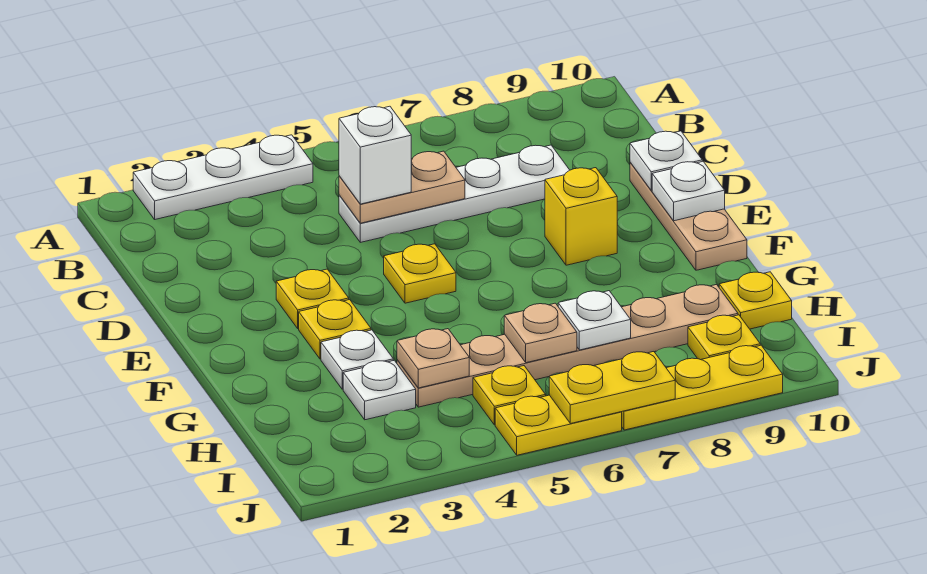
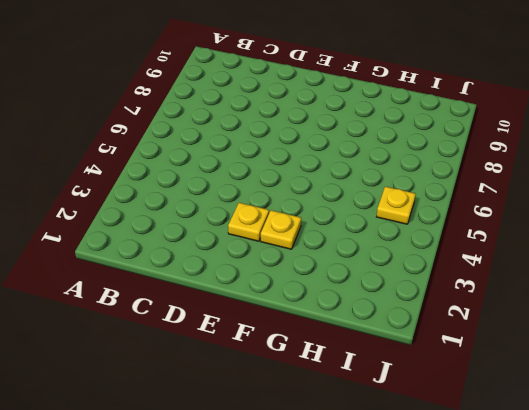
none -> white 1x3 plate [133,135,313,219]
none -> white 1x4 plate [339,145,569,242]
none -> tan 1x3 plate [630,162,747,270]

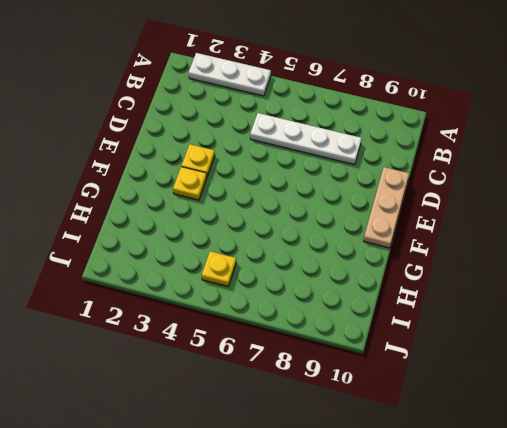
none -> yellow 1x1 plate [384,244,456,303]
none -> yellow 1x1 brick [545,168,617,265]
none -> white 1x1 plate [321,330,393,389]

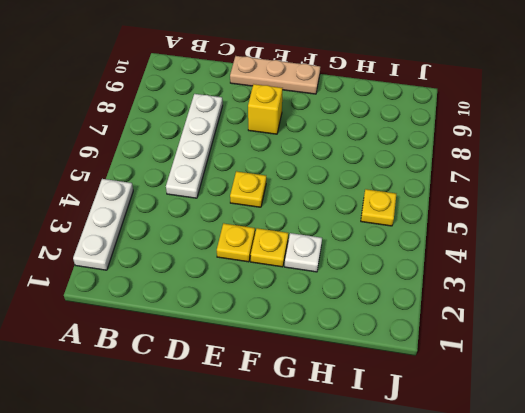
none -> white 1x1 plate [343,360,416,420]
none -> tan 1x6 plate [397,285,738,407]
none -> yellow 1x1 plate [719,272,792,329]

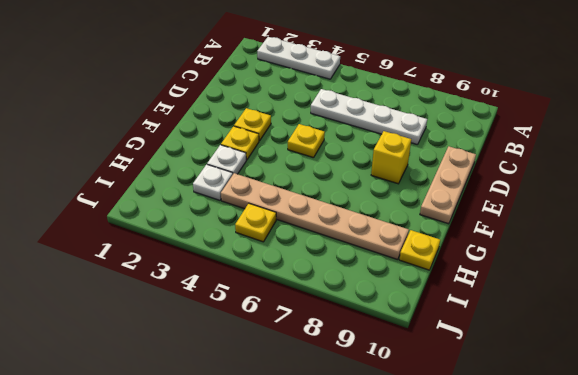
none -> yellow 1x1 plate [688,315,760,360]
none -> yellow 1x2 plate [495,395,622,455]
none -> yellow 1x3 plate [622,345,783,430]

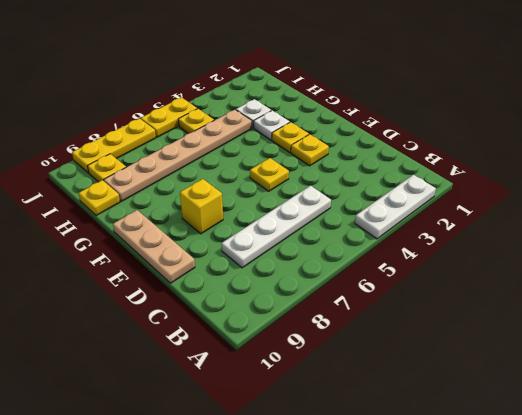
none -> tan 1x2 plate [339,151,465,223]
none -> white 1x1 plate [630,131,702,190]
none -> white 1x1 plate [652,161,725,221]

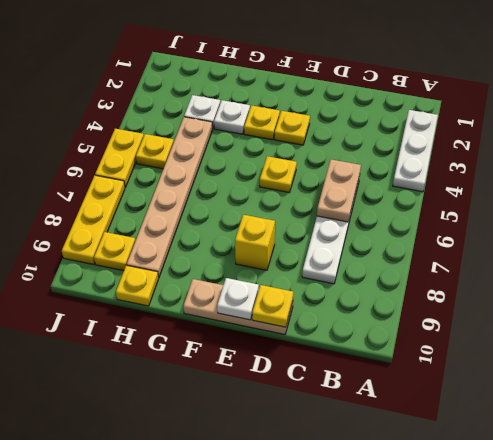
yellow 1x1 plate [252,285,293,327] -> white 1x1 plate [630,131,702,190]
none -> tan 1x1 plate [397,329,469,388]
none -> tan 1x1 plate [504,303,577,363]
none -> white 1x1 plate [558,291,631,350]

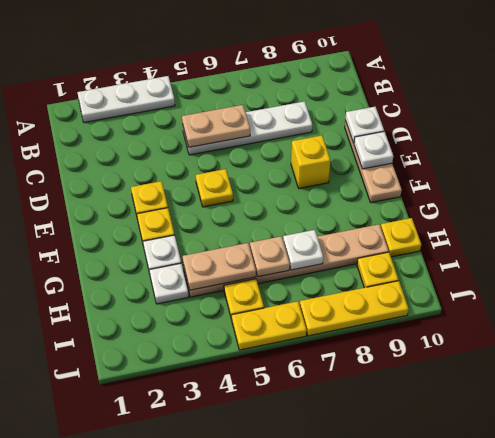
tan 1x2 plate [183,243,256,290] -> tan 1x1 plate [397,329,469,388]
none -> yellow 1x2 plate [549,352,675,424]
none -> white 1x1 brick [339,106,411,204]

